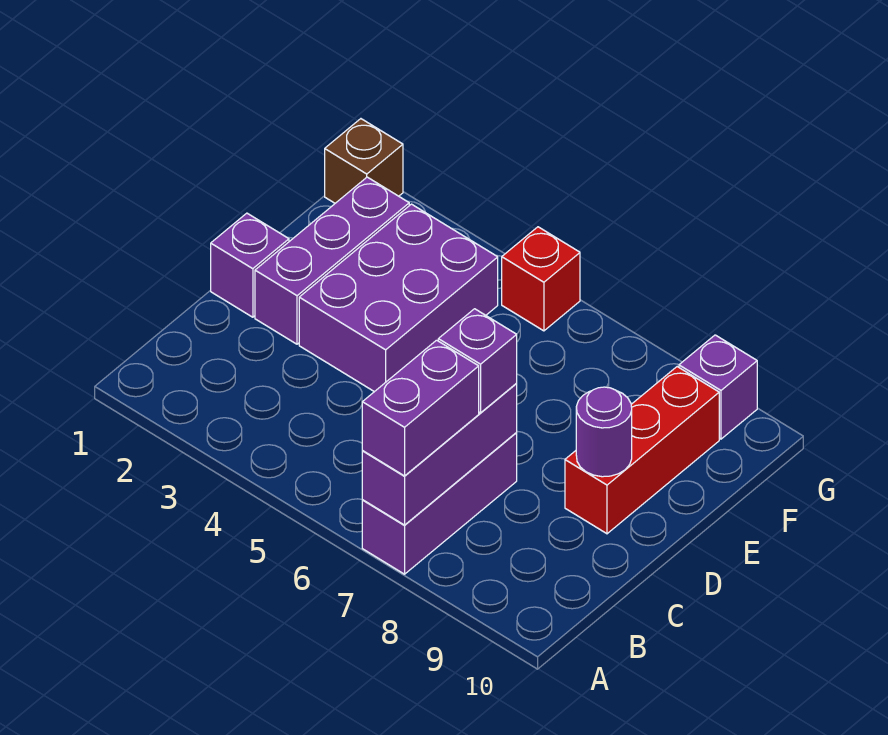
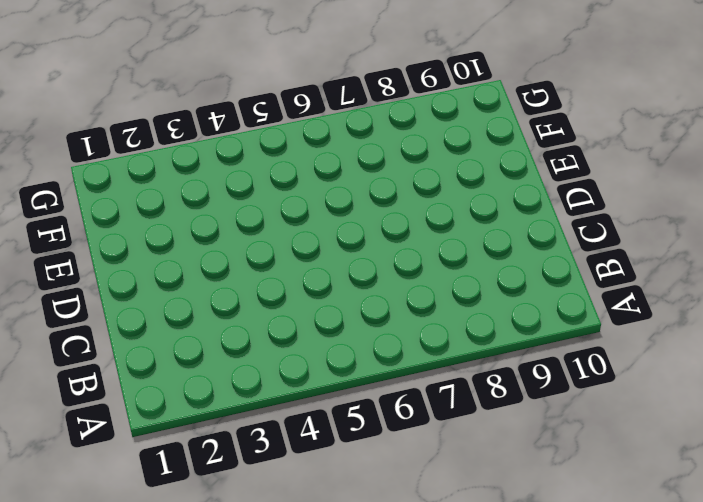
none -> purple 1x3 brick [362,433,517,574]
none -> purple 1x1 brick [211,213,289,317]
none -> purple 1x3 brick [255,177,409,344]

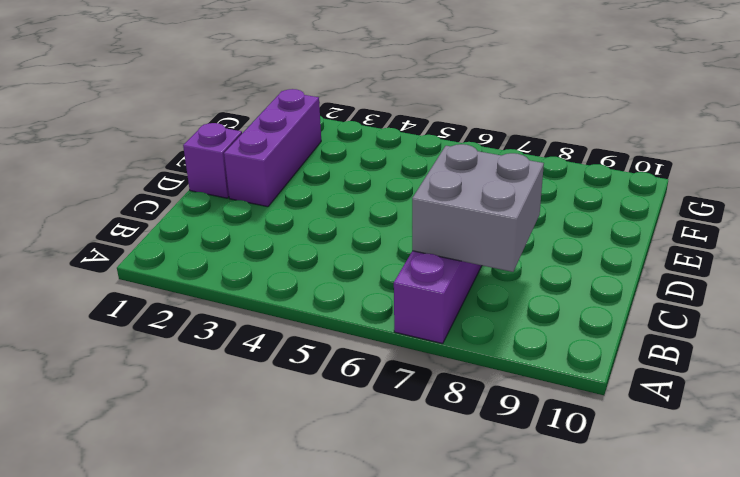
grey 2x2 brick [412,144,544,272] -> purple 1x3 brick [362,383,517,525]
none -> purple 2x3 brick [299,204,498,392]
none -> red 1x3 brick [565,367,719,534]
none -> brown 1x1 brick [325,119,403,203]

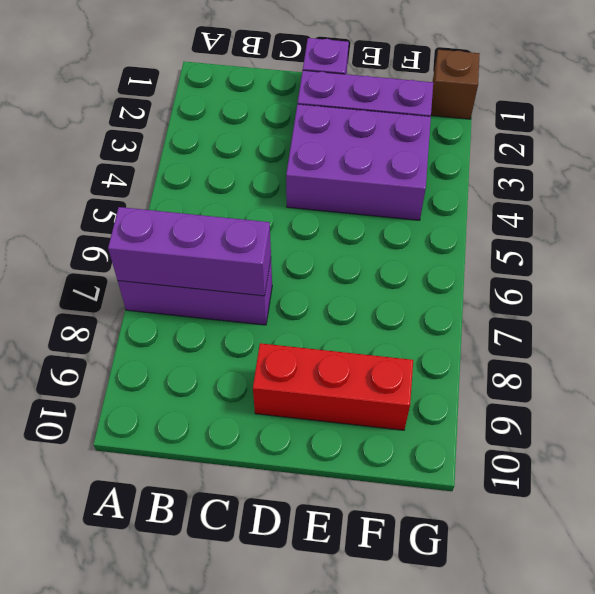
none -> red 1x1 brick [502,227,580,331]
none -> purple 1x1 brick [679,335,757,439]
none -> purple 1x1 round brick [576,387,632,477]

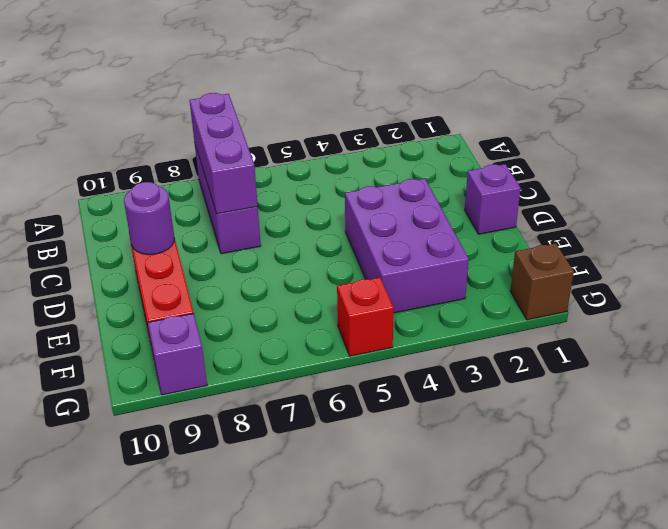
none -> purple 1x3 brick [255,177,409,344]
none -> purple 1x2 brick [362,340,479,476]
none -> purple 1x1 brick [438,309,517,413]

